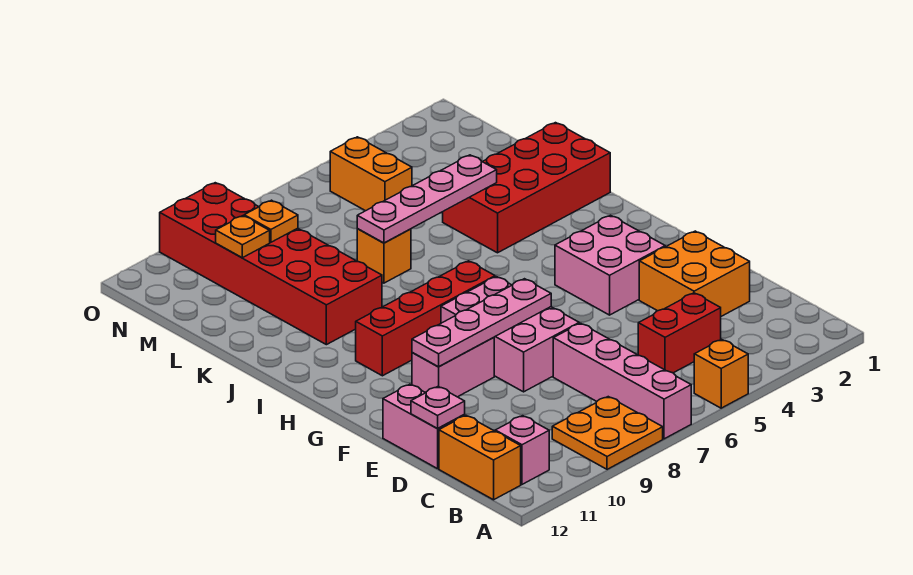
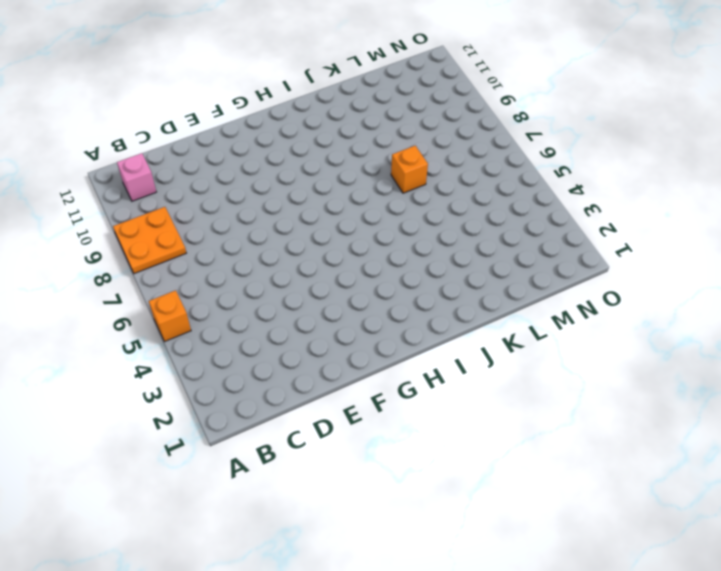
none -> pink 1x4 brick [553,323,691,439]
none -> orange 1x2 brick [439,415,521,500]
none -> red 1x2 brick [638,293,721,373]

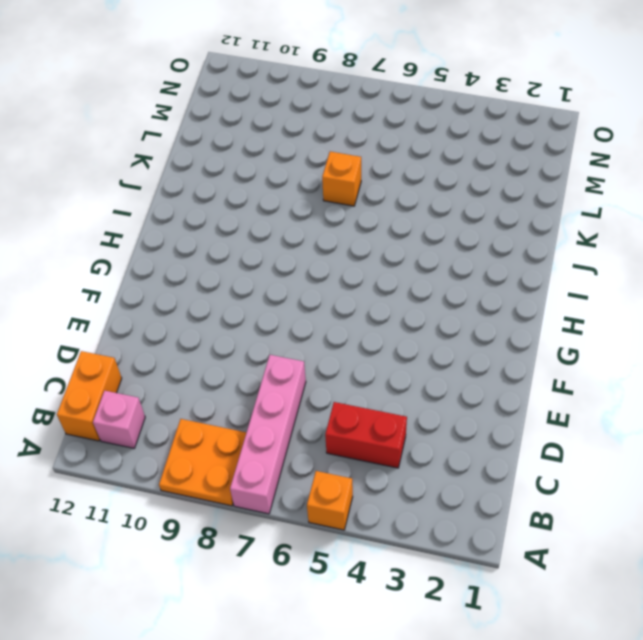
none -> orange 2x2 brick [639,231,750,316]
none -> pink 1x2 brick [383,384,465,469]
none -> pink 2x3 brick [441,277,579,392]

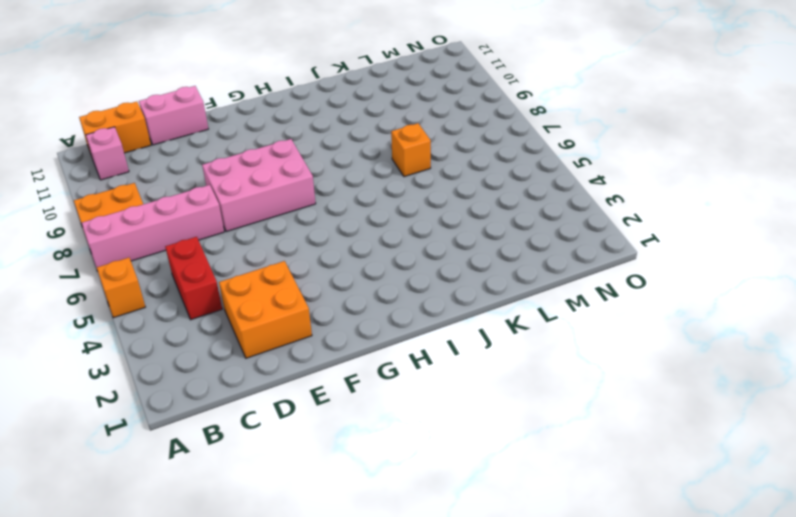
none -> pink 2x2 brick [555,215,665,315]
none -> pink 1x2 brick [412,338,494,397]
none -> red 1x4 brick [356,261,495,376]

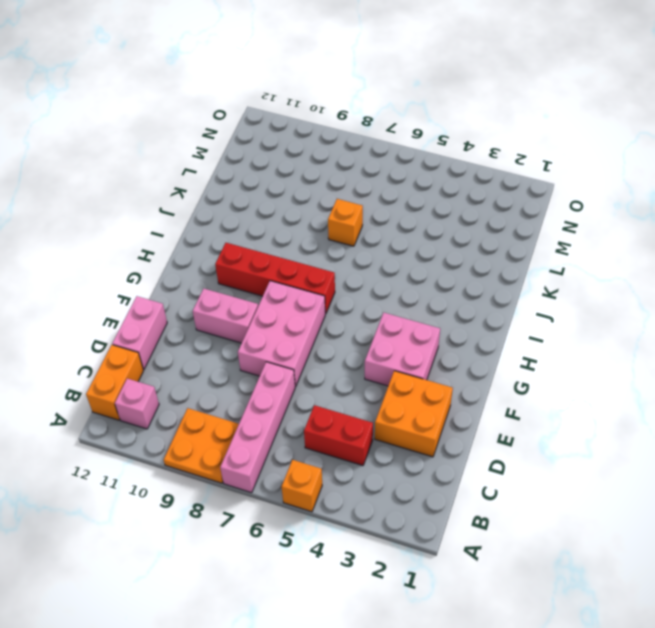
none -> red 2x4 brick [443,123,610,253]
none -> red 2x6 brick [160,183,382,345]
none -> orange 1x2 brick [330,137,412,211]

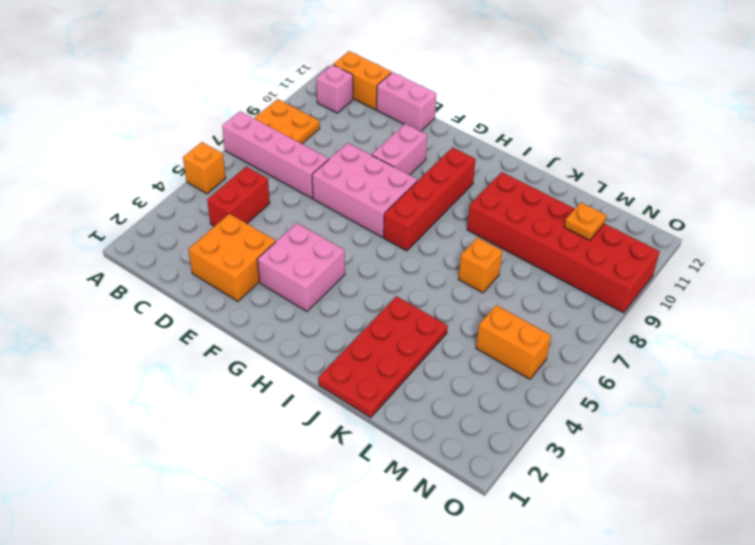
red 2x4 plate [318,296,448,418] -> red 2x4 brick [443,123,610,253]
none -> pink 1x1 plate [411,386,465,428]
none -> pink 1x4 plate [412,279,551,367]
none -> pink 1x4 plate [357,155,497,243]

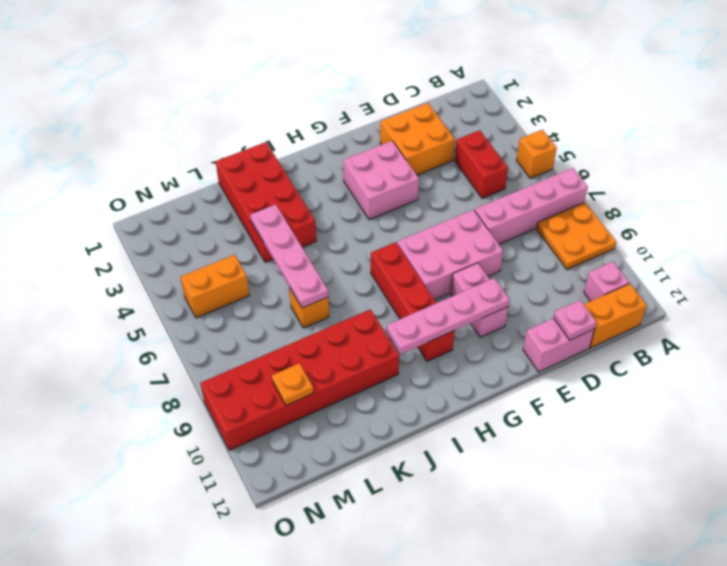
pink 1x4 plate [386,278,510,354] -> pink 1x4 plate turned to [412,279,551,367]
none -> orange 1x1 plate [244,200,298,242]

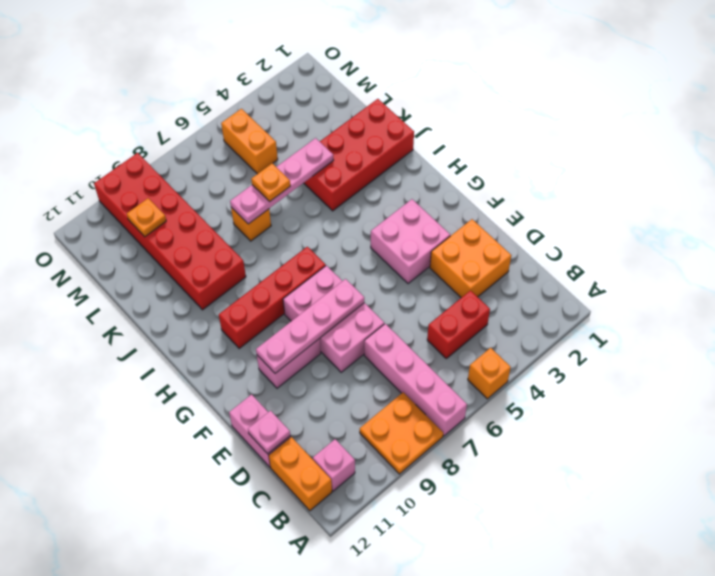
orange 1x1 plate [251,163,290,202] -> orange 1x1 plate moved to [244,200,298,242]

